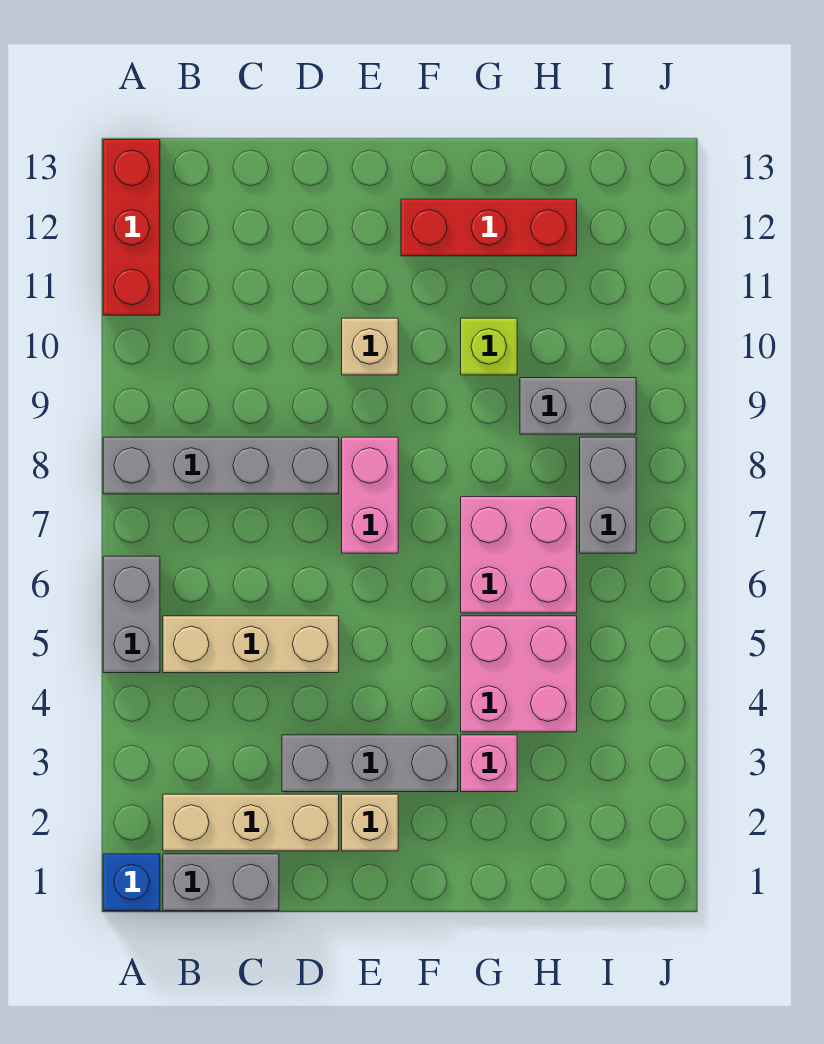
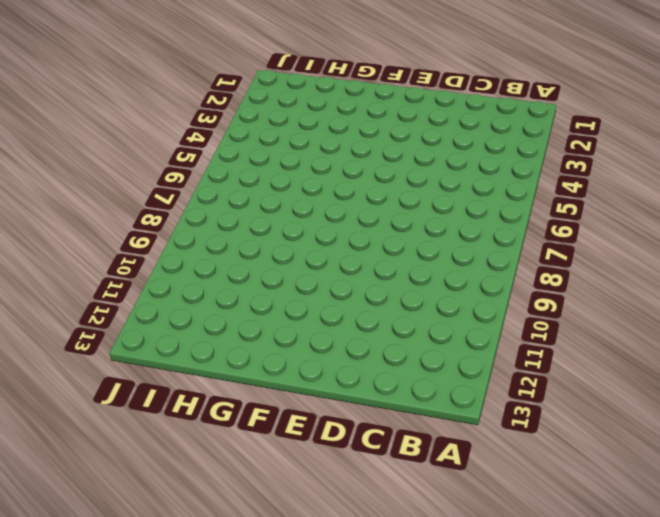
none -> blue 1x1 brick [103,854,160,911]
none -> grey 1x2 brick [103,556,160,673]
none -> grey 1x4 brick [103,437,339,494]

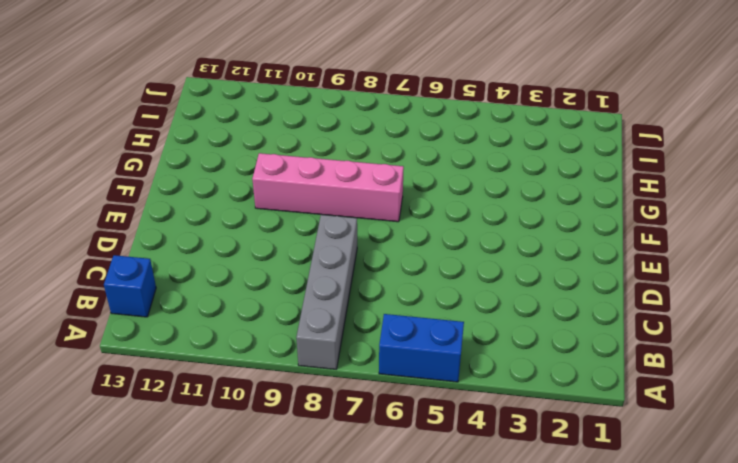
blue 1x2 brick [379,314,464,382] -> grey 1x2 brick [103,556,160,673]
blue 1x1 brick [104,255,156,317] -> blue 1x1 brick moved to [103,854,160,911]
pink 1x4 brick [252,153,404,222] -> none
none -> red 1x3 brick [103,140,160,315]
none -> grey 1x2 brick [163,854,279,911]
none -> tan 1x3 brick [163,794,339,851]

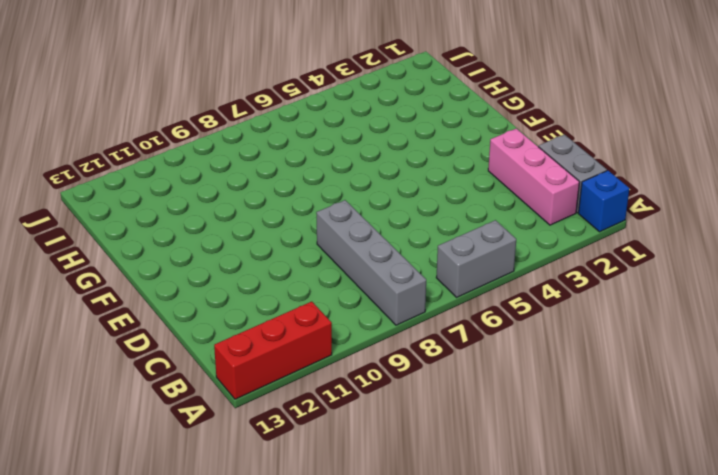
pink 1x3 brick [488,128,579,225] -> tan 1x3 brick [163,794,339,851]
none -> tan 1x3 brick [163,616,339,673]
none -> grey 1x3 brick [282,735,458,792]
none -> tan 1x1 brick [342,794,398,851]

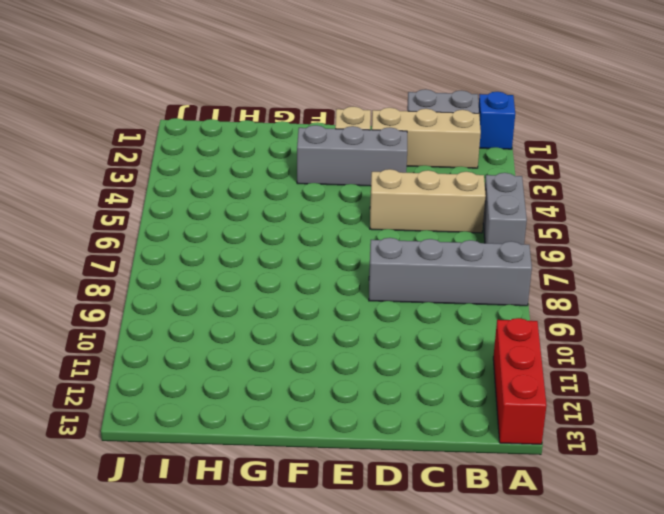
none -> pink 1x2 brick [342,437,398,553]
none -> tan 1x1 brick [342,318,398,375]
none -> red 1x3 brick [401,199,577,256]

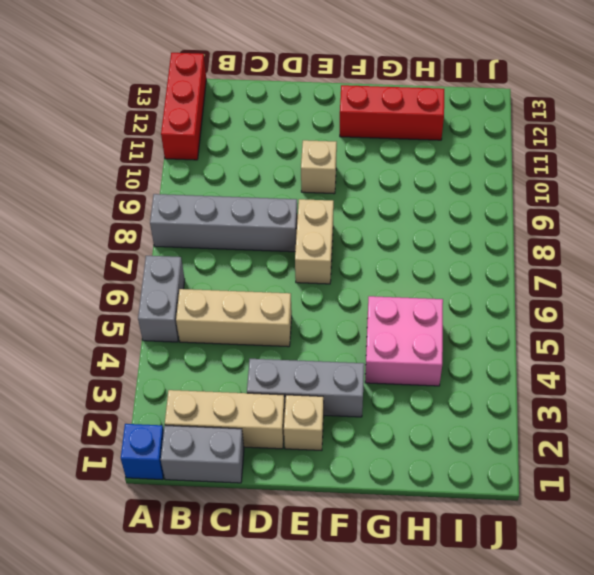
tan 1x2 brick [295,199,334,284] -> pink 1x2 brick [342,437,398,553]
none -> pink 1x1 brick [461,735,517,792]
none -> pink 2x2 brick [461,497,577,613]
none -> lime 1x1 brick [461,318,517,375]

